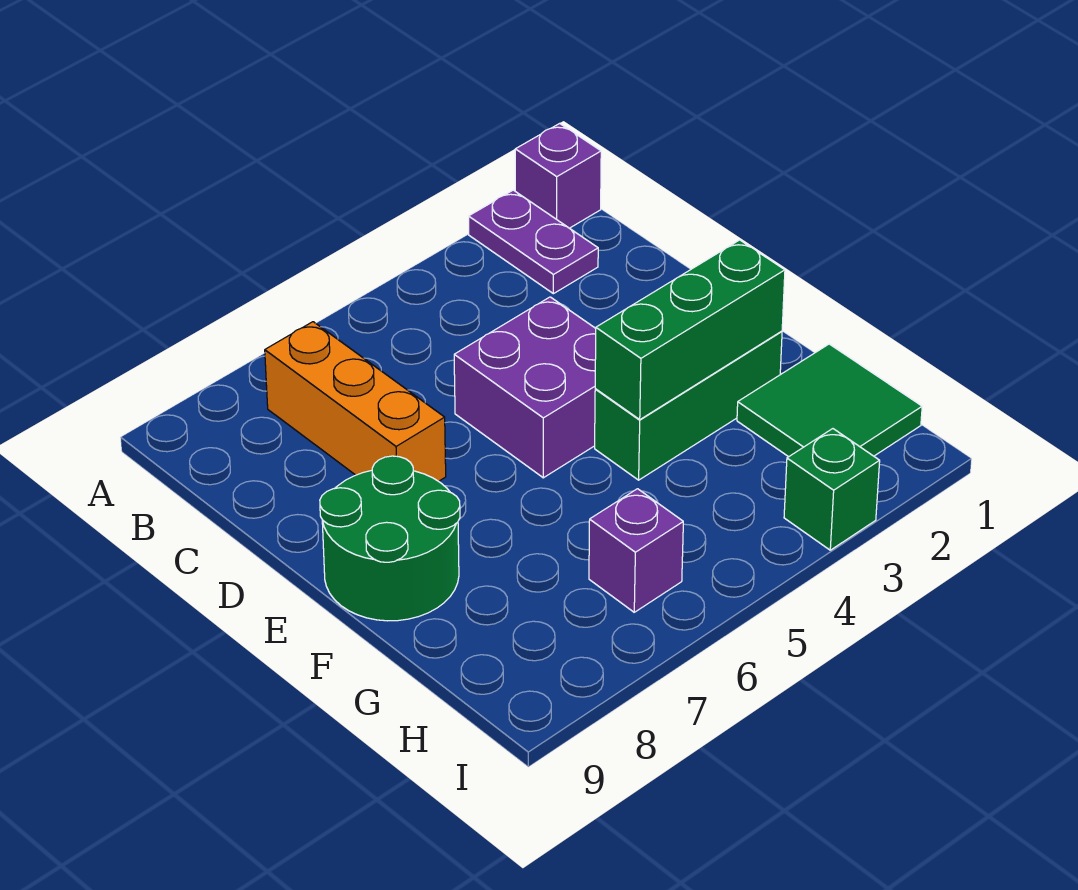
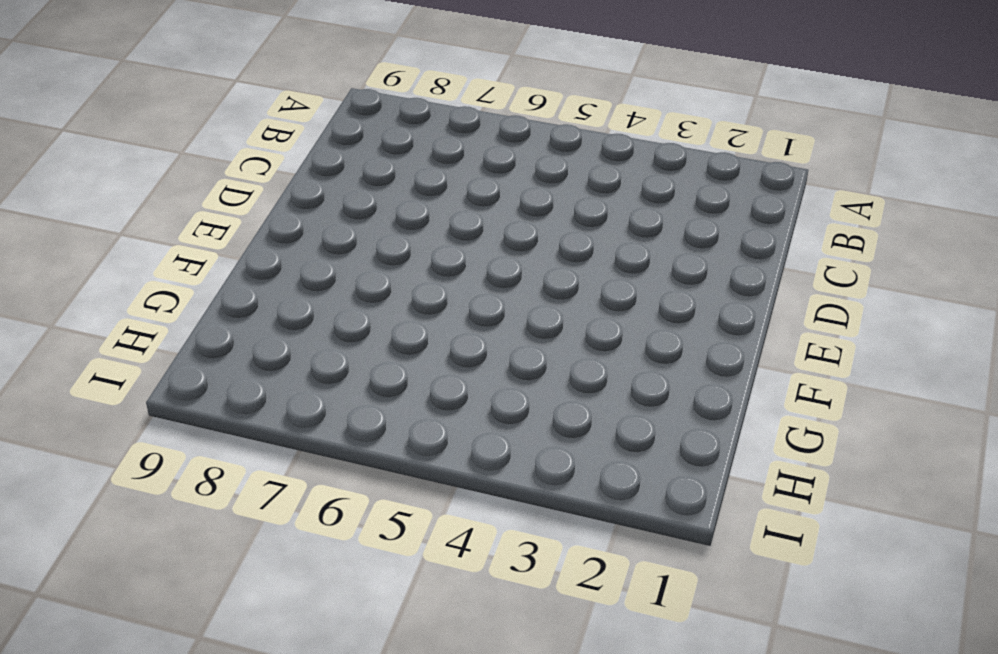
none -> purple 1x1 brick [515,123,601,228]
none -> purple 1x2 plate [469,190,598,294]

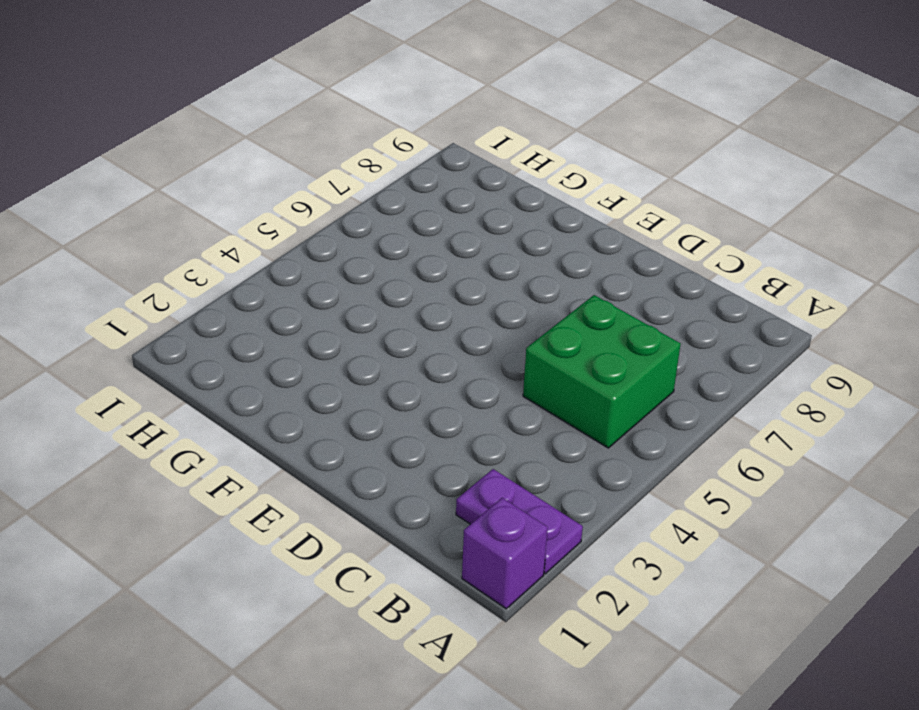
green 2x2 brick [523,295,681,448] -> none
none -> orange 1x3 brick [265,322,446,481]
none -> purple 2x2 brick [454,297,596,478]

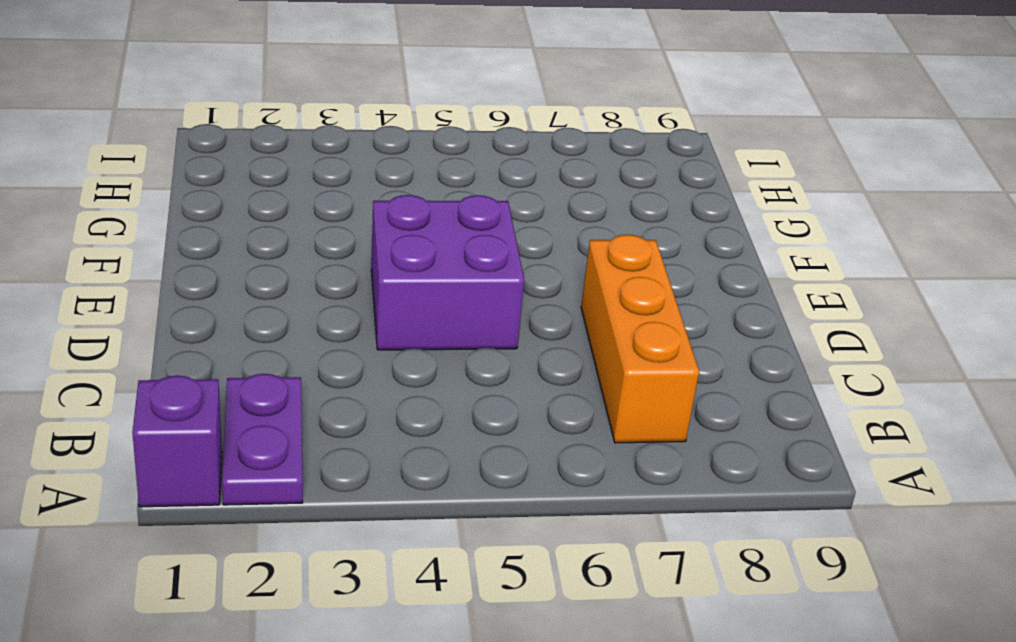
none -> green 2x2 round brick [320,456,460,621]
none -> green 1x3 brick [595,331,782,480]

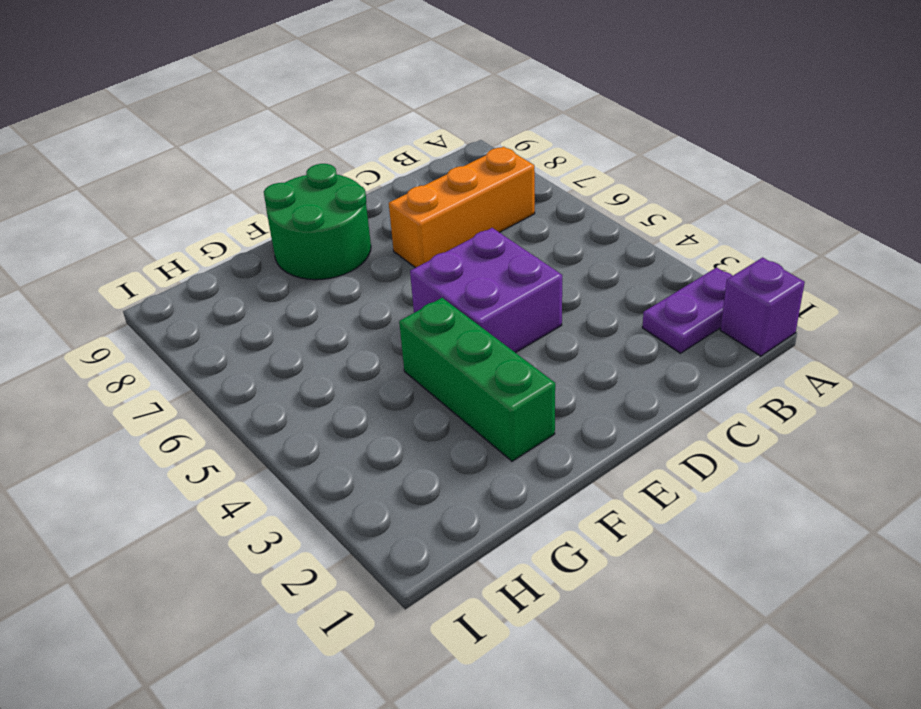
none -> green 2x2 tile [737,344,922,457]
none -> purple 1x1 brick [589,489,683,612]

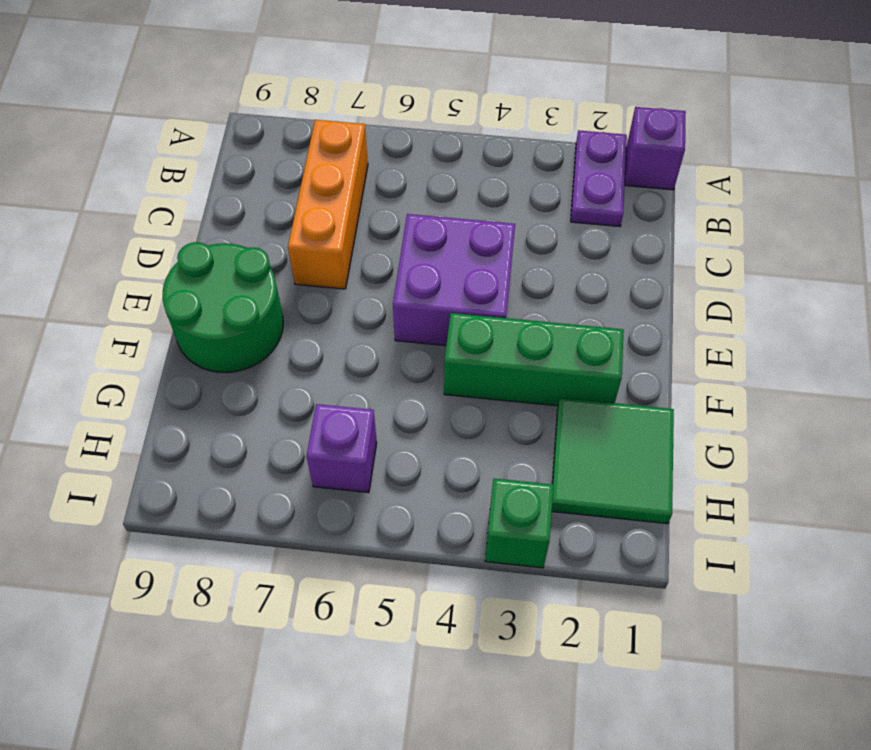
none -> green 1x3 brick [595,240,785,419]

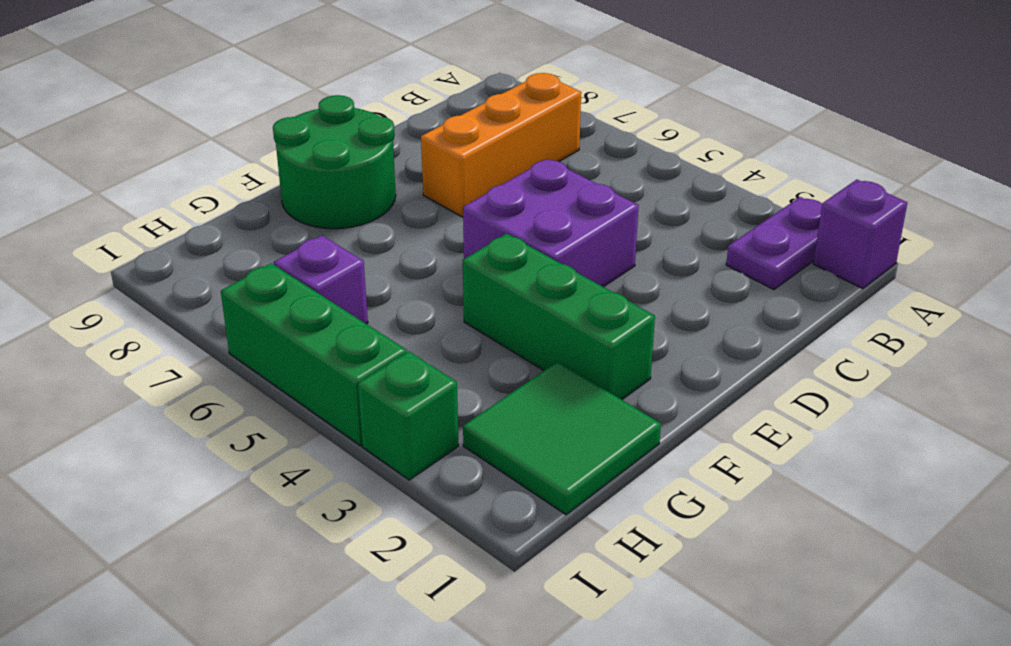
green 1x3 brick [221,263,407,446] -> green 1x3 brick moved to [595,240,785,419]

